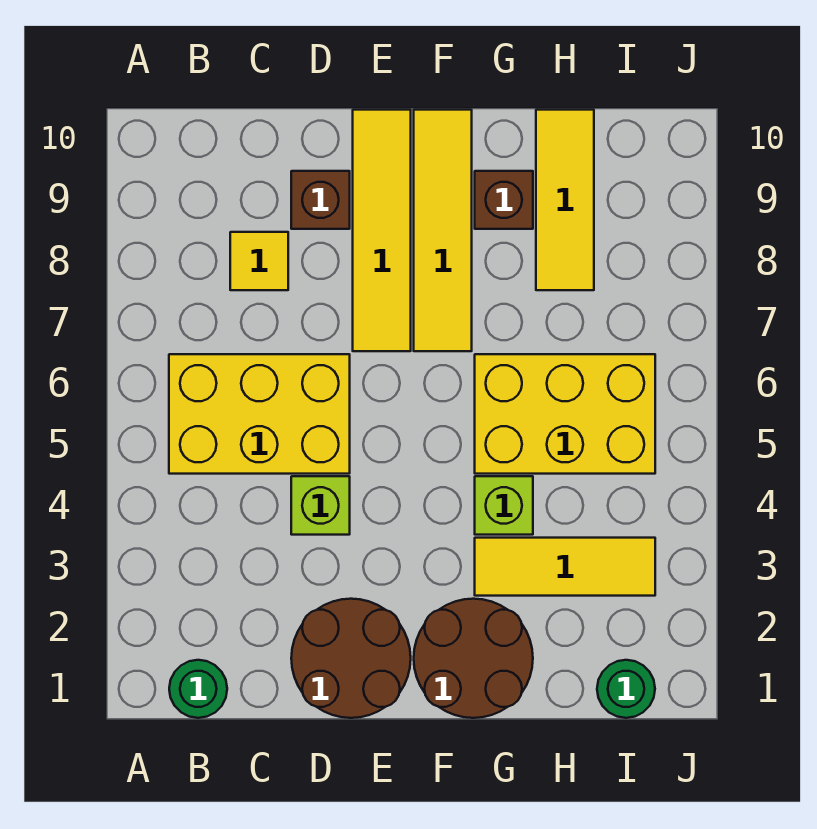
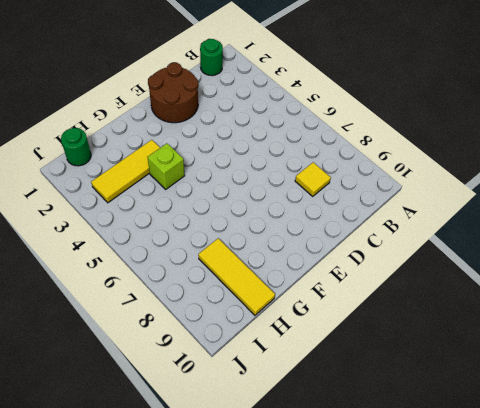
none -> yellow 2x3 brick [169,354,350,474]
none -> lime 1x1 brick [291,476,350,535]
none -> brown 1x1 brick [291,171,350,229]

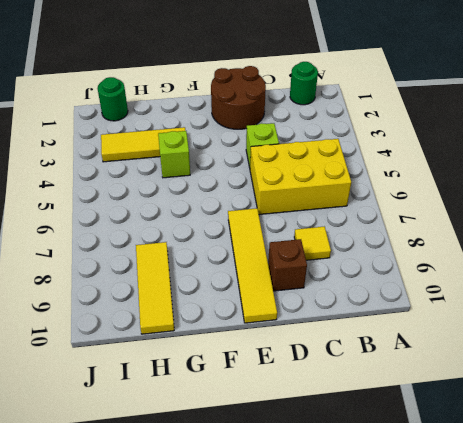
none -> brown 2x2 round brick [414,599,533,718]
none -> yellow 1x4 tile [414,110,472,351]
none -> yellow 2x3 brick [475,354,655,474]

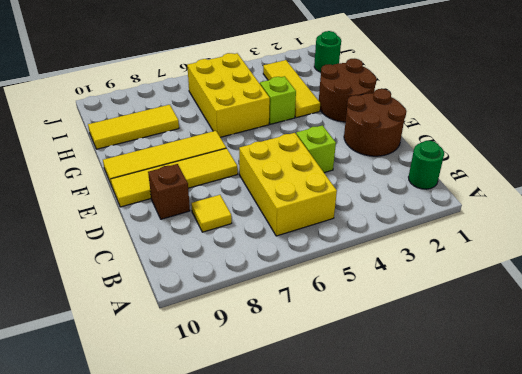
none -> brown 1x1 brick [475,171,533,229]

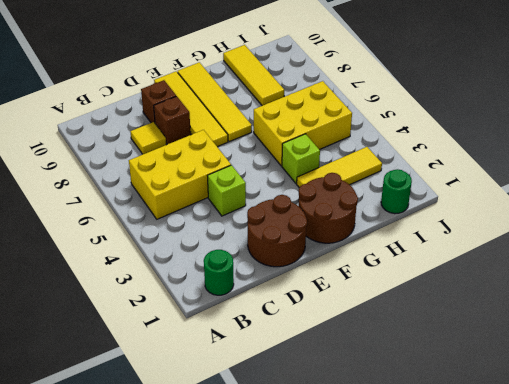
brown 1x1 brick [154,96,191,144] -> brown 1x1 brick moved to [475,171,533,229]

